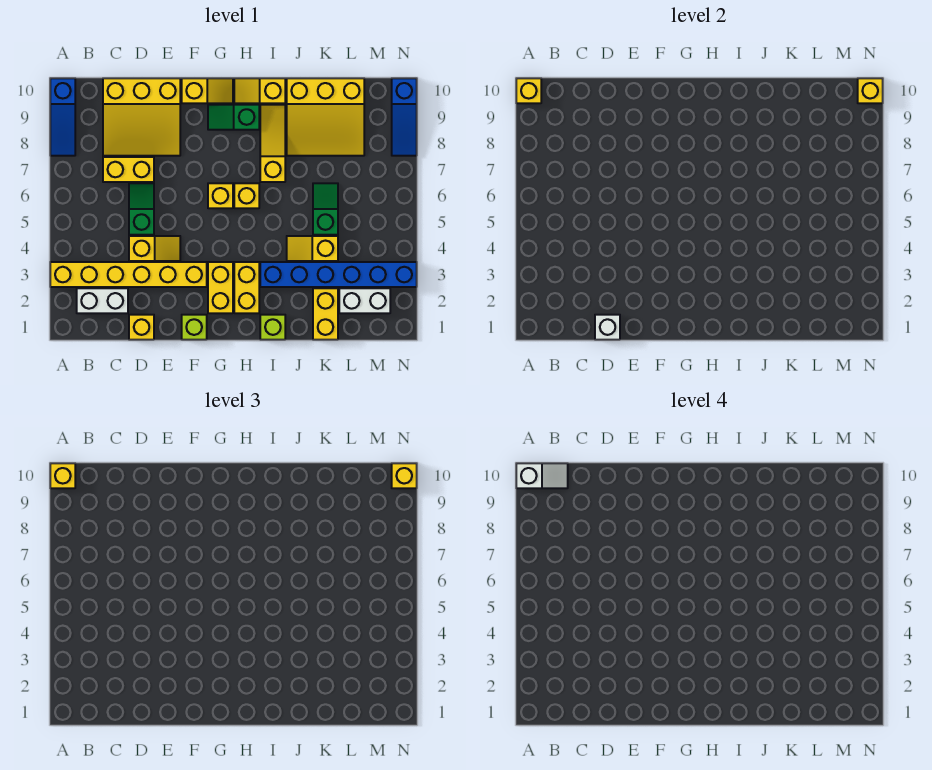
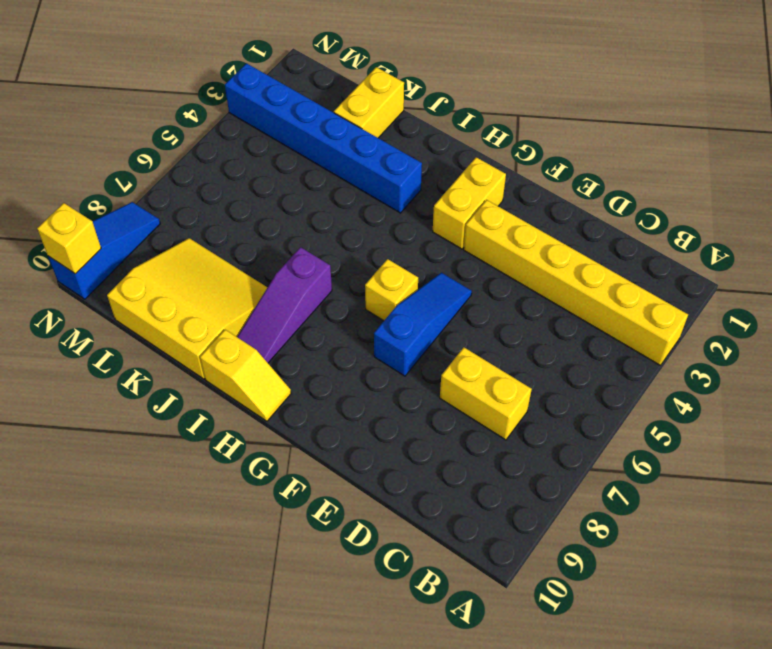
blue 1x3 slope [374,273,472,376] -> blue 1x3 slope moved to [50,78,75,156]
purple 1x3 slope [237,247,332,363] -> yellow 1x3 slope [260,105,285,182]
none -> white 1x2 brick [77,288,128,313]
none -> yellow 3x3 slope [103,78,180,156]
none -> yellow 1x1 brick [129,315,154,340]
none -> yellow 1x2 slope [129,236,180,261]

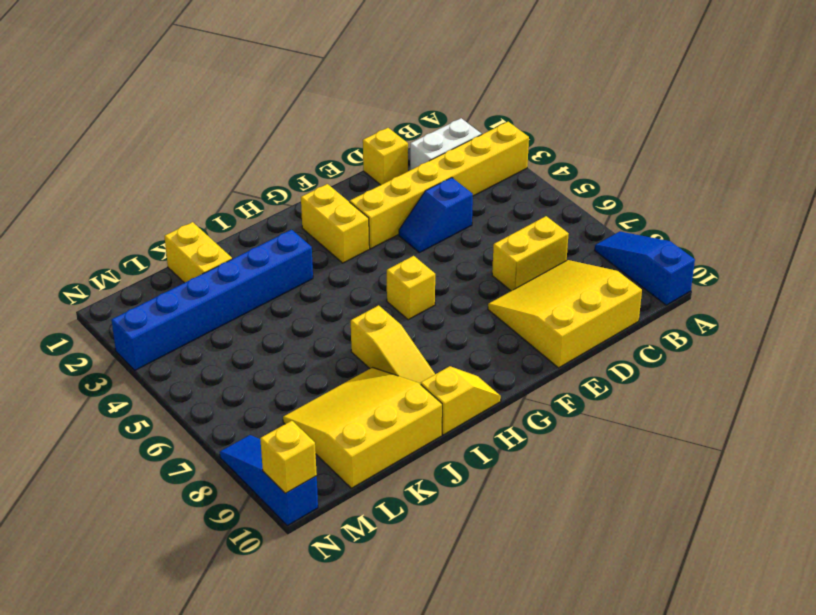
blue 1x2 slope [399,178,473,253] -> yellow 1x2 slope [129,236,180,261]
none -> green 1x2 slope [129,183,154,235]
none -> lime 1x1 brick [182,315,207,340]
none -> yellow 1x2 slope [182,78,233,103]
none -> green 1x2 slope [208,105,259,130]

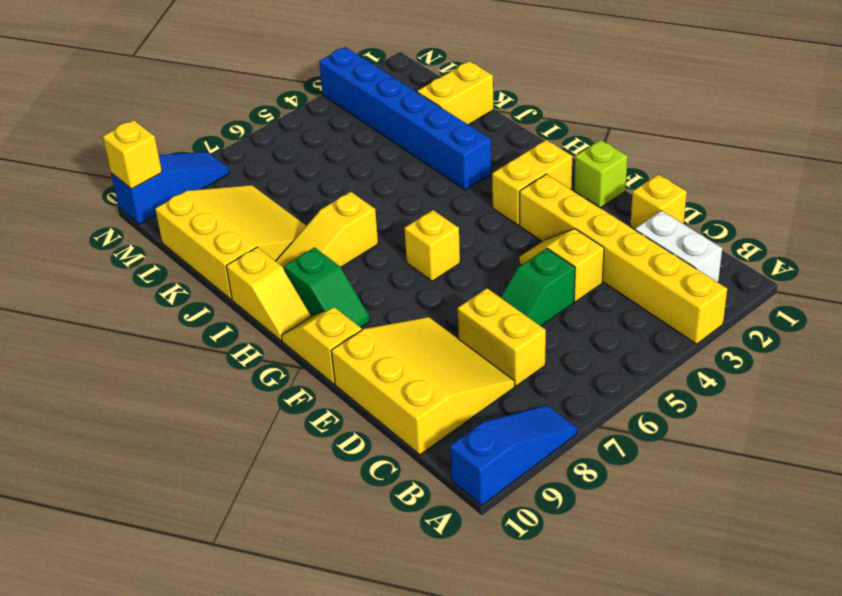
none -> yellow 1x2 brick [234,262,259,313]
none -> yellow 1x1 brick [234,183,259,208]
none -> lime 1x1 brick [260,315,285,340]
none -> yellow 1x2 slope [287,236,338,261]

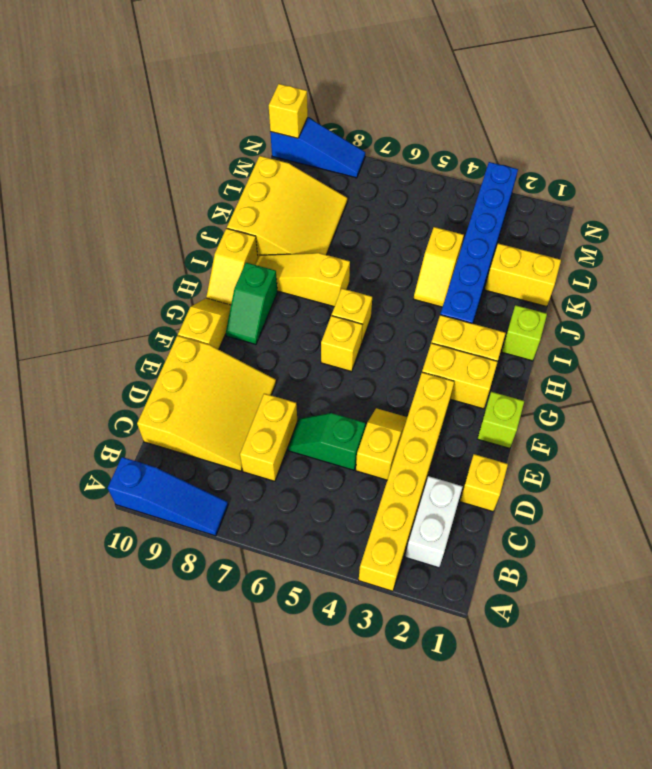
none -> green 1x2 slope [313,183,338,235]
none -> white 1x2 brick [339,288,390,313]
none -> yellow 1x1 brick [516,78,541,103]
none -> white 1x1 brick [595,315,620,340]

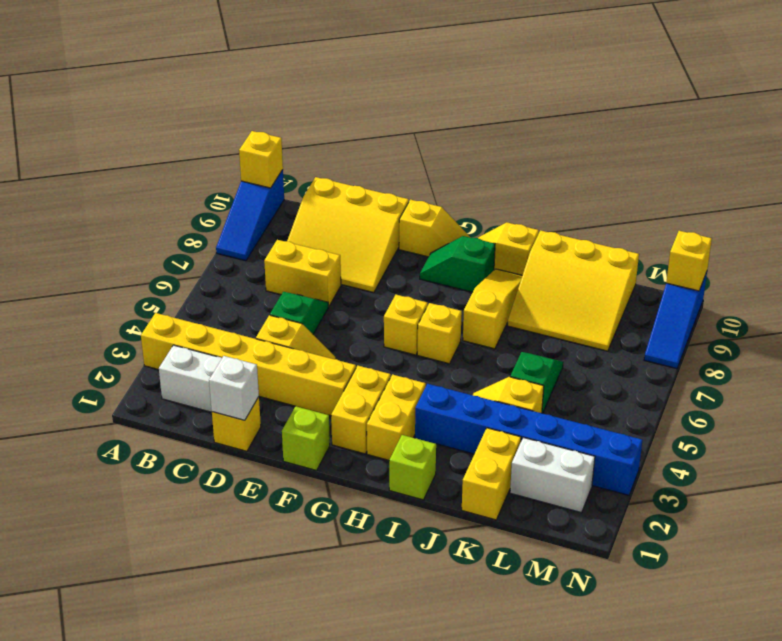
none -> yellow 1x1 brick [50,463,75,488]
none -> yellow 1x1 brick [392,463,417,488]
none -> white 1x2 slope [516,463,568,488]

